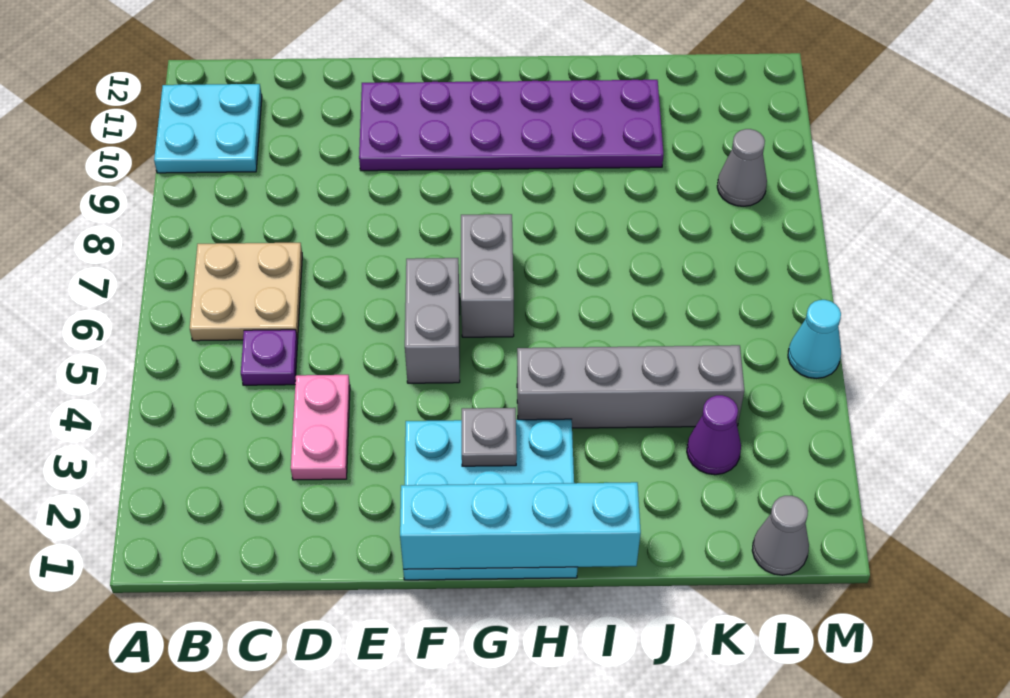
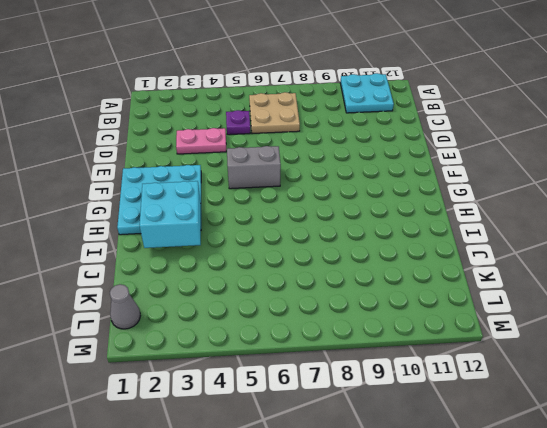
cyan 2x2 brick [140,181,201,248] -> none
none -> purple 2x6 plate [359,80,663,171]
none -> grey 1x2 brick [461,214,514,337]
none -> grey 1x4 brick [517,345,744,428]

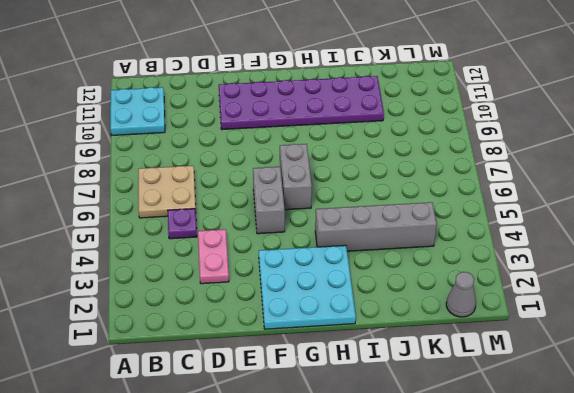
none -> purple 1x1 cone [687,395,741,475]
none -> grey 1x1 cone [717,129,767,206]
none -> cyan 1x1 cone [788,300,841,378]

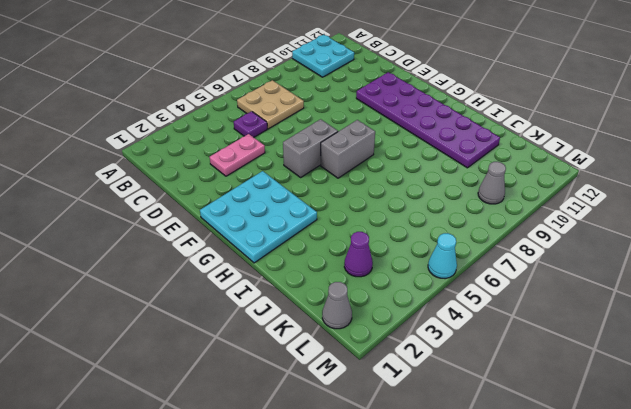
none -> grey 1x4 brick [517,345,744,428]
none -> cyan 1x4 brick [400,482,641,569]
none -> grey 1x1 plate [462,408,517,466]

